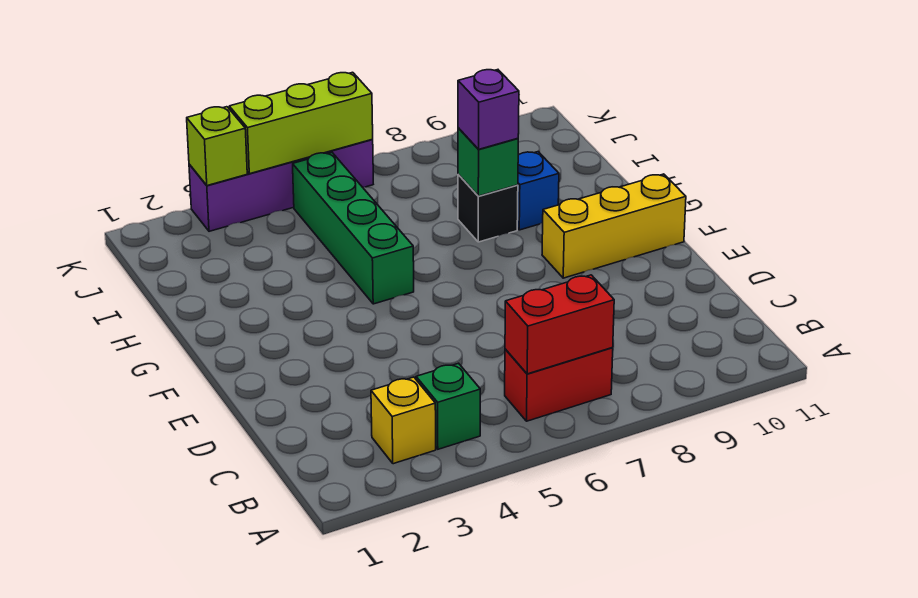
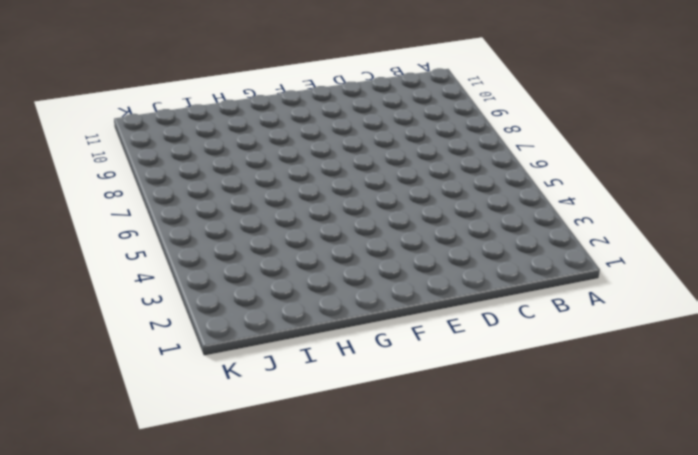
none -> yellow 1x1 brick [371,377,436,464]
none -> green 1x1 brick [416,363,480,449]
none -> red 1x2 brick [505,347,613,421]

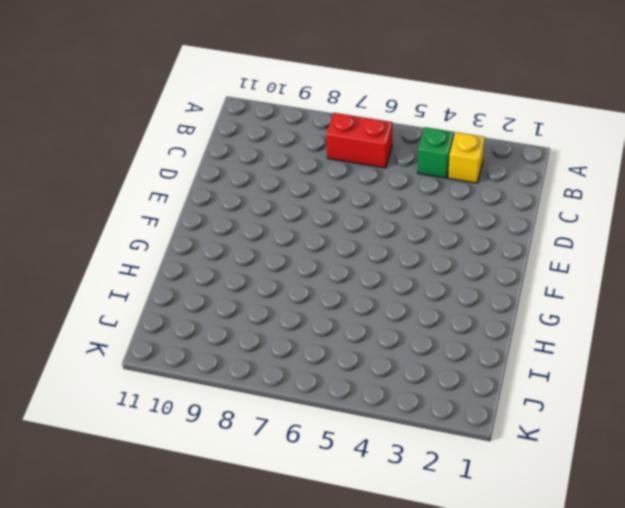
none -> yellow 1x3 brick [542,174,686,278]
none -> green 1x4 brick [293,153,414,304]
none -> black 1x1 brick [458,175,518,242]

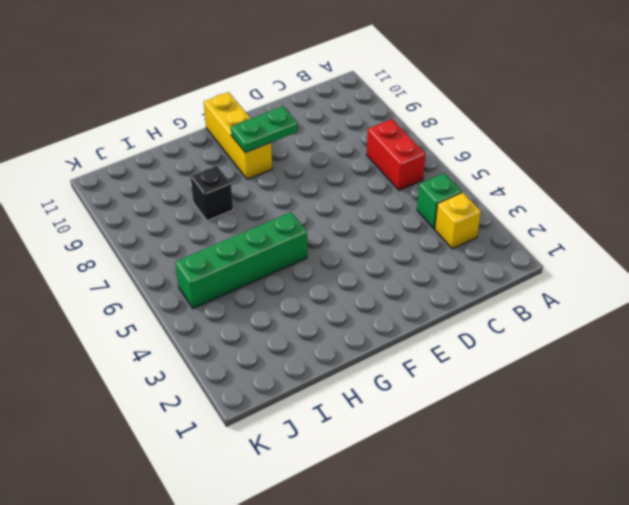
green 1x2 plate [231,107,298,153] -> none
none -> blue 1x1 brick [517,152,559,230]
none -> purple 1x4 brick [189,139,373,231]
none -> red 1x2 brick [505,275,614,374]

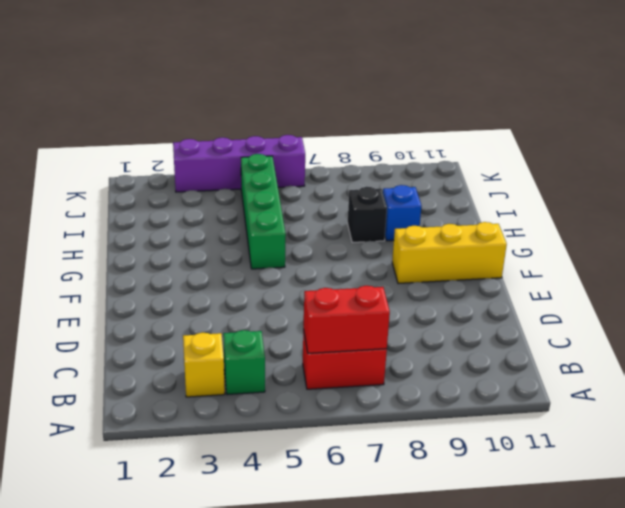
none -> green 1x1 brick [458,128,518,196]
none -> lime 1x1 brick [187,107,247,186]
none -> lime 1x3 brick [229,72,373,174]

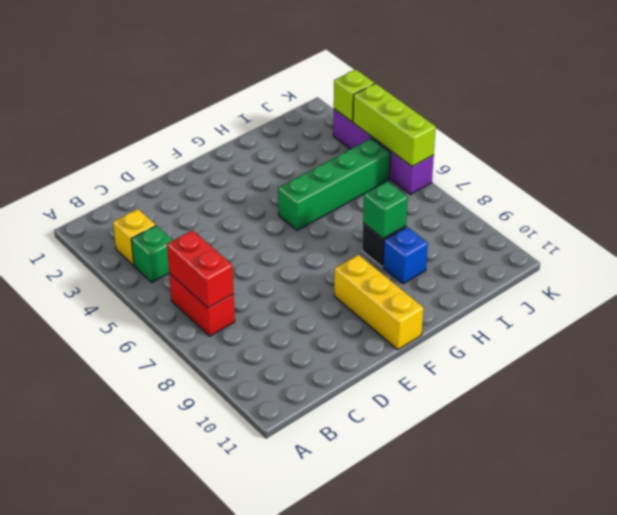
none -> purple 1x1 brick [458,70,519,149]

